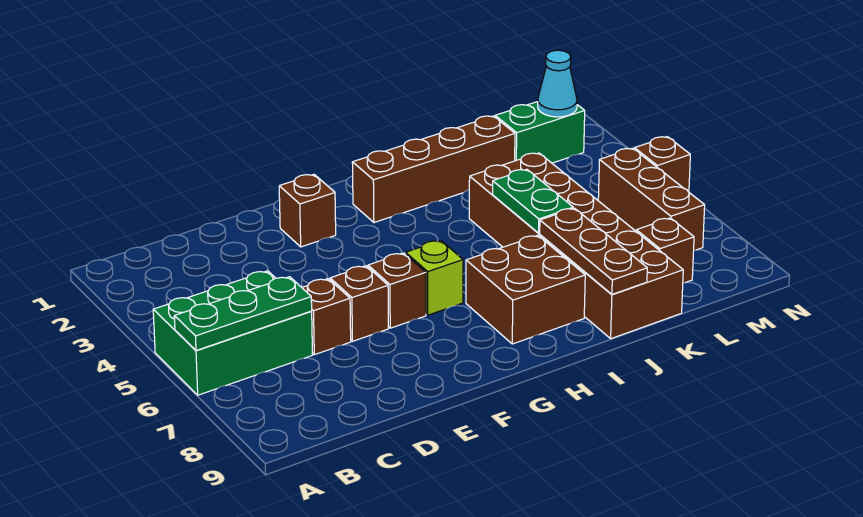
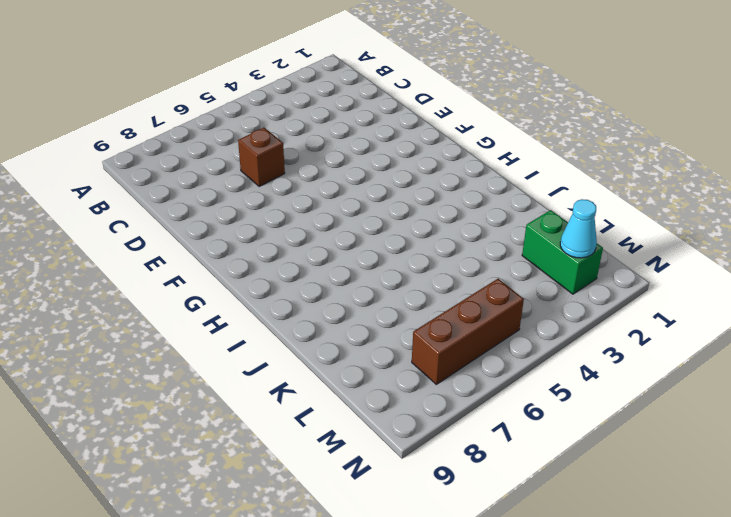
none -> green 2x3 brick [153,271,312,395]
none -> brown 1x1 brick [330,266,388,341]
none -> brown 1x1 brick [279,174,336,247]

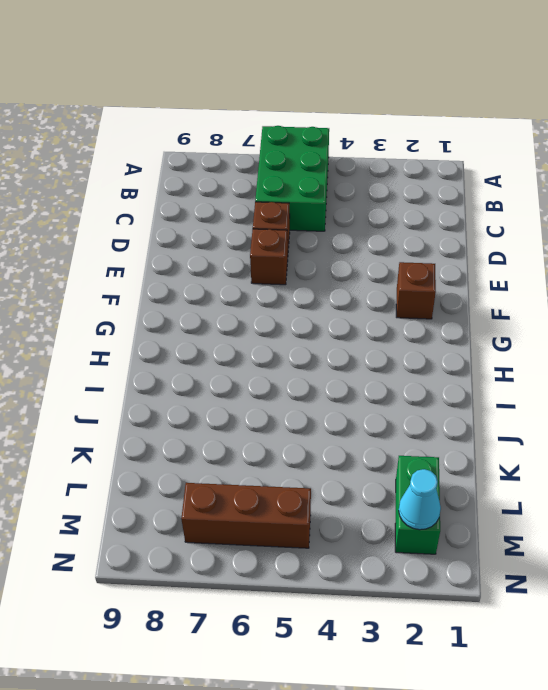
none -> brown 1x1 brick [368,253,426,328]
none -> lime 1x1 brick [406,240,463,315]
none -> brown 1x4 brick [352,116,515,222]

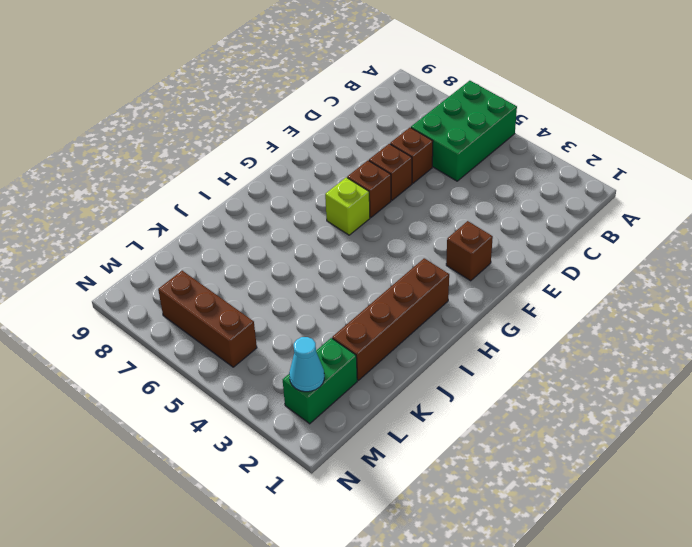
none -> brown 2x2 brick [466,235,585,344]
none -> brown 2x6 brick [469,153,683,339]
none -> brown 1x1 brick [636,218,694,283]

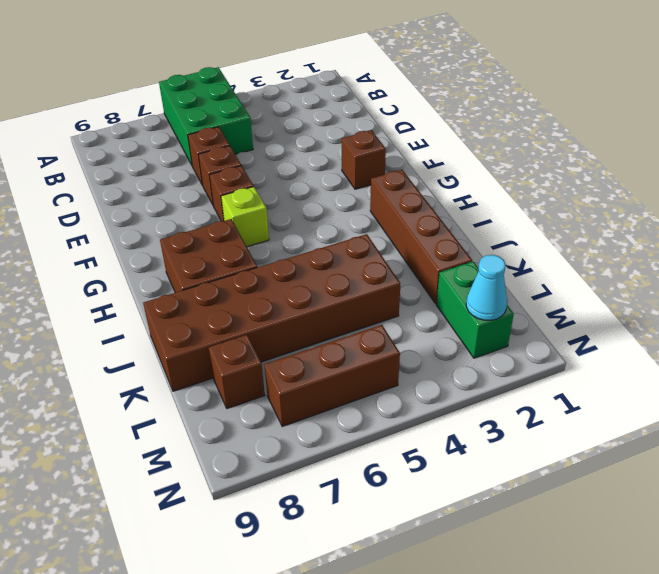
none -> brown 1x1 brick [634,137,690,192]
none -> green 1x3 plate [174,277,312,350]
none -> green 1x2 plate [493,169,573,233]

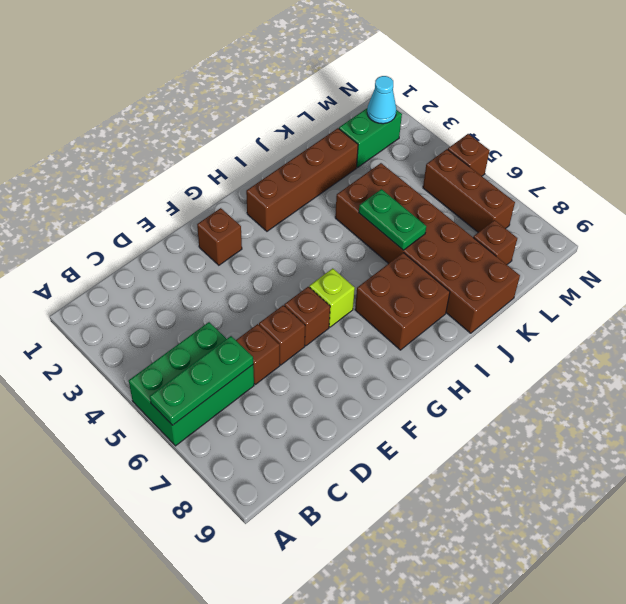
none -> brown 1x3 plate [540,208,647,294]

